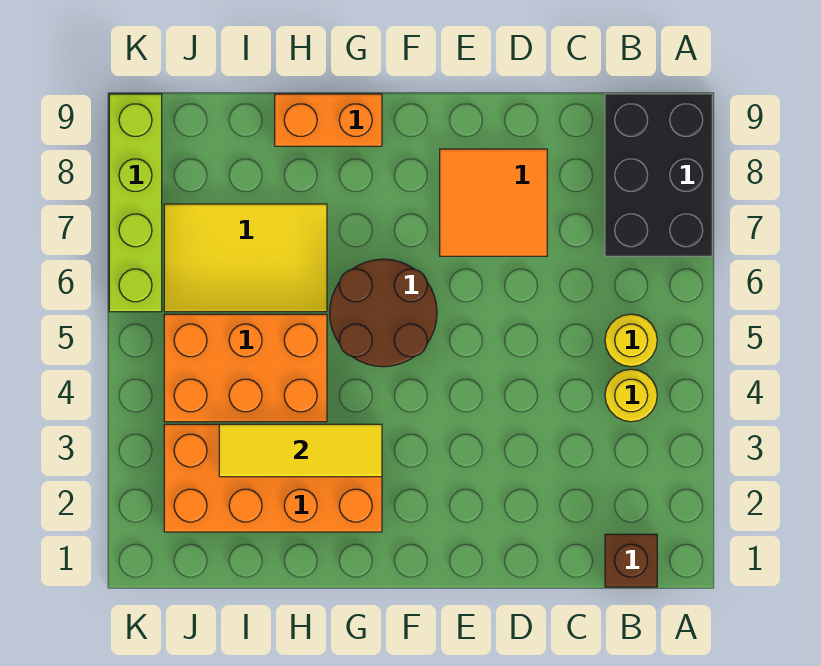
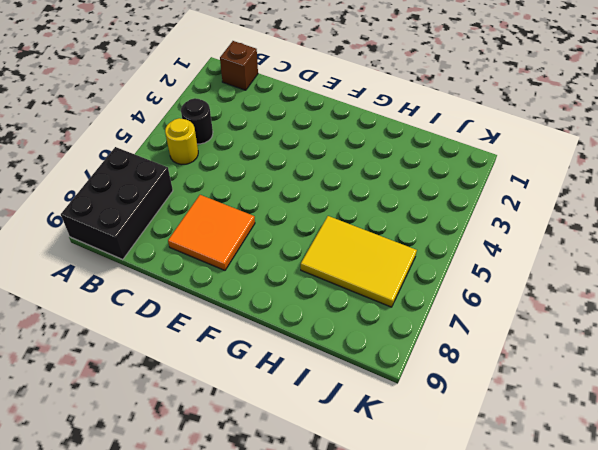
black 1x1 round brick [181,98,213,144] -> yellow 1x1 round brick [605,369,657,422]
none -> brown 2x2 round brick [330,259,437,367]
none -> orange 2x4 brick [164,424,382,532]
none -> orange 1x2 brick [275,94,382,146]

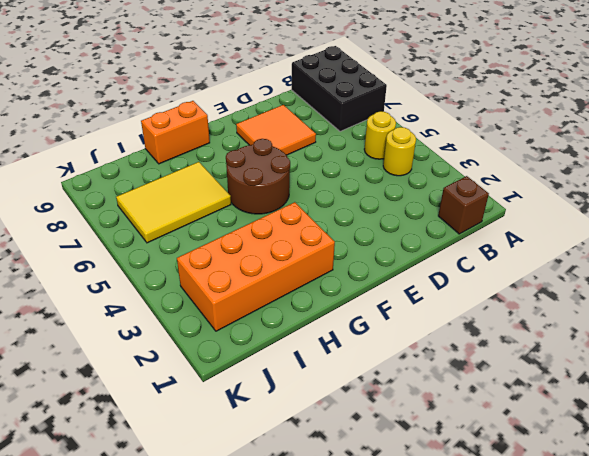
none -> orange 2x3 brick [164,314,327,422]
none -> lime 1x4 brick [109,94,162,312]
none -> yellow 1x3 tile [219,424,382,477]

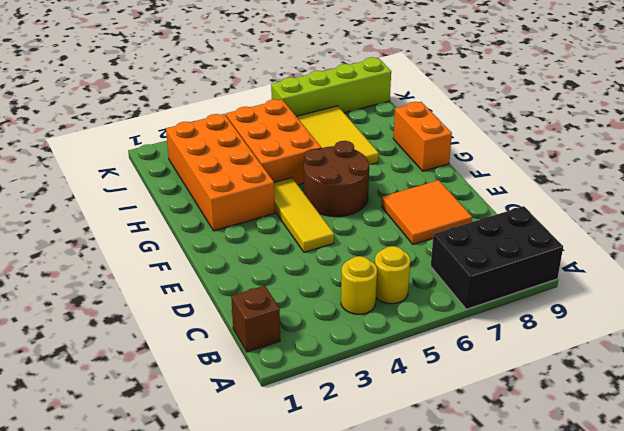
yellow 1x3 tile [274,178,334,252] -> yellow 1x3 tile moved to [219,424,382,477]

